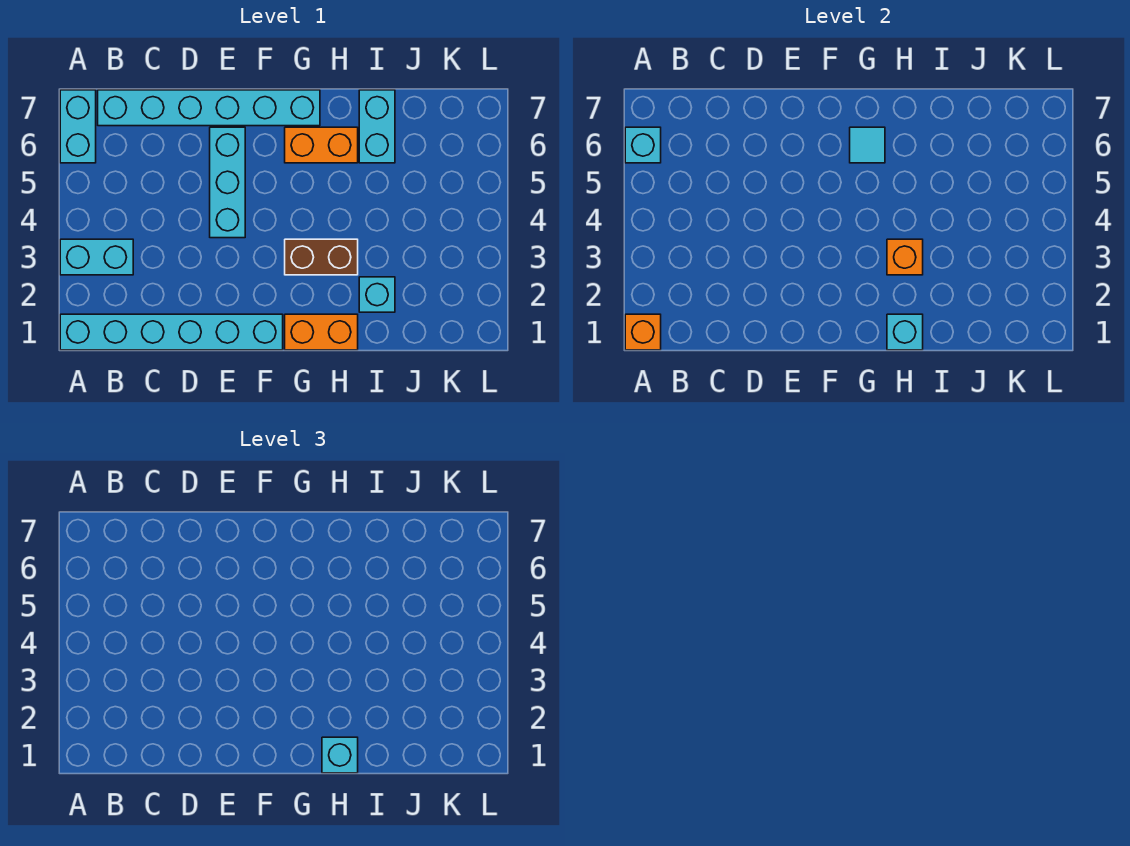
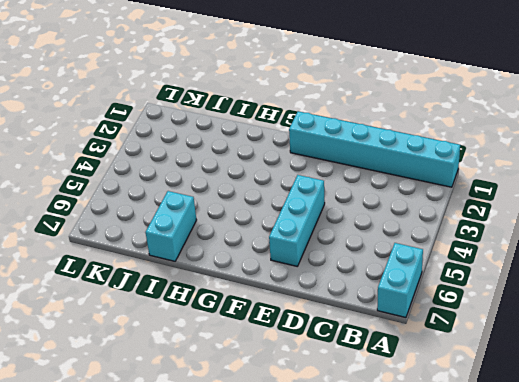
none -> cyan 1x2 brick [60,239,133,275]
none -> cyan 1x6 brick [98,90,320,126]
none -> orange 1x2 brick [285,314,358,350]

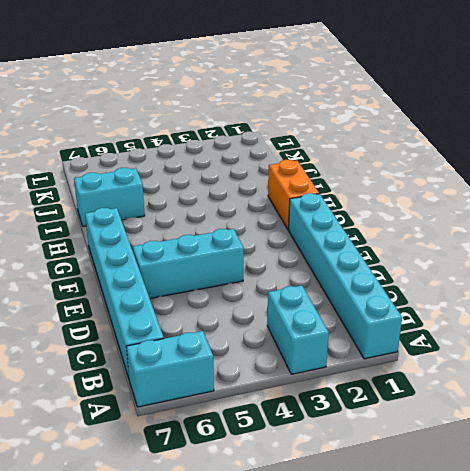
none -> brown 1x2 brick [285,239,358,275]
none -> orange 1x2 brick [285,127,358,163]
none -> cyan 1x1 brick [359,277,395,312]

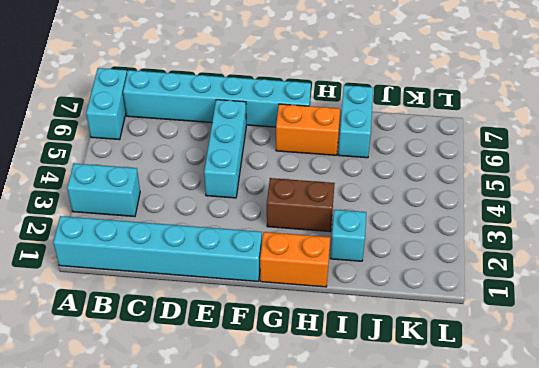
none -> orange 1x1 brick [625,314,661,350]
none -> cyan 1x1 brick [625,127,661,163]
none -> cyan 1x1 tile [850,127,885,163]

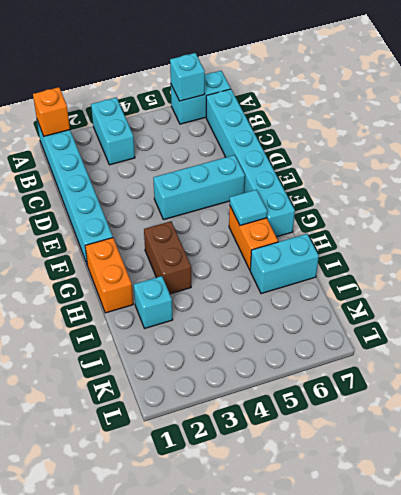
none -> cyan 1x1 brick [887,314,923,350]
none -> orange 1x1 brick [887,239,923,275]
none -> cyan 1x1 brick [322,737,358,773]

